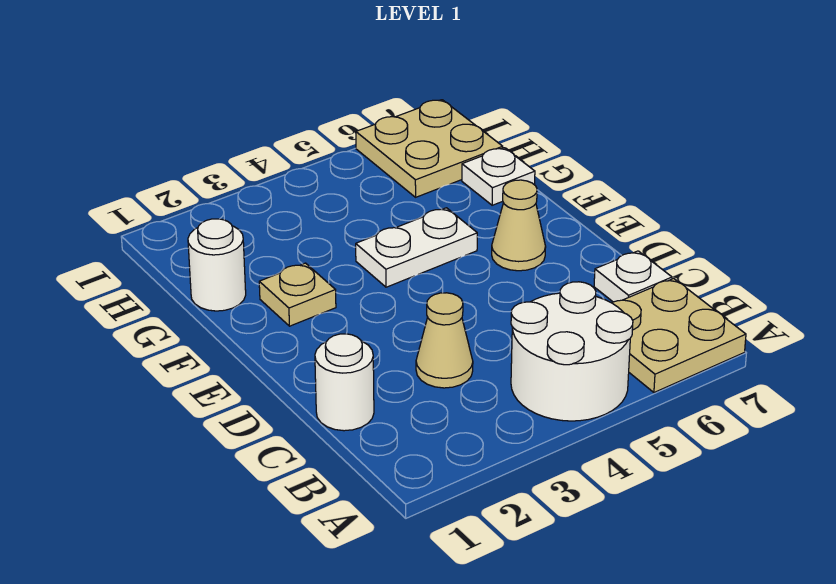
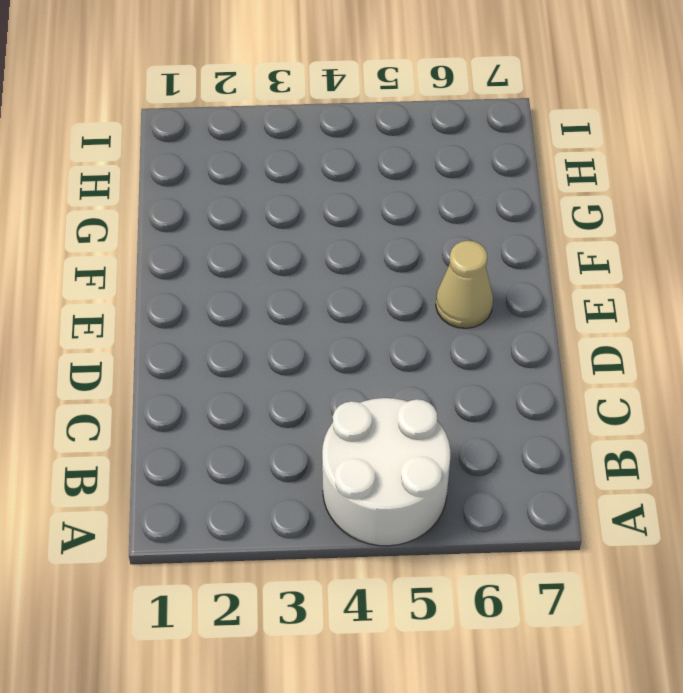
none -> tan 2x2 plate [612,278,746,392]
none -> white 1x1 round brick [315,334,374,431]

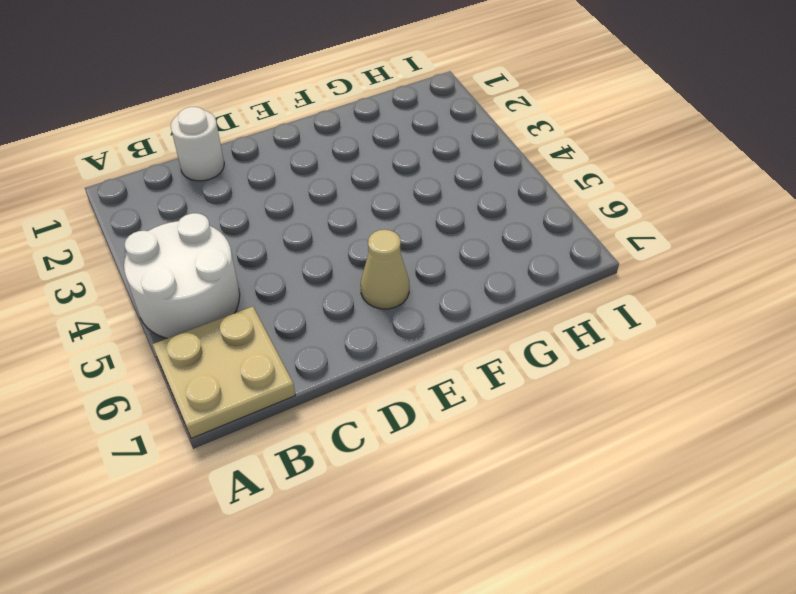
none -> tan 1x1 cone [416,293,473,388]
none -> white 1x1 plate [594,251,672,302]

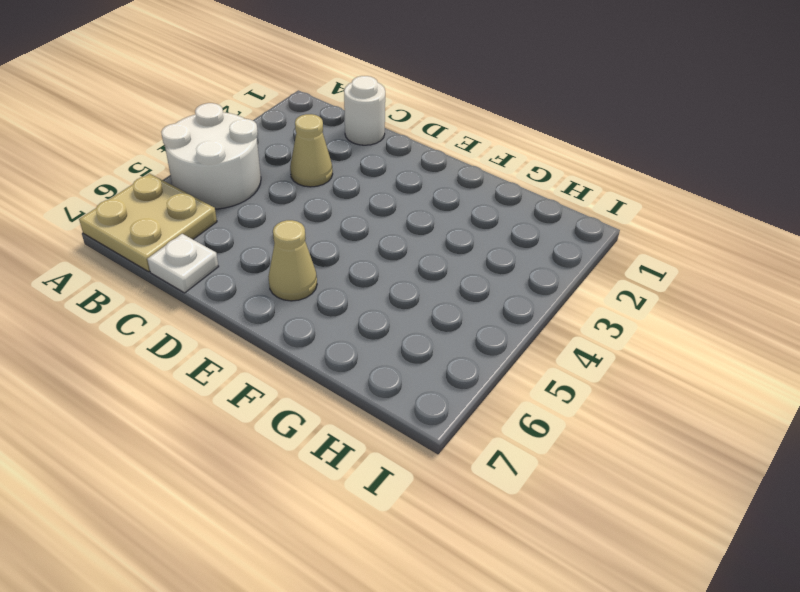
none -> tan 1x1 plate [259,263,336,326]
none -> white 1x2 plate [356,208,477,287]

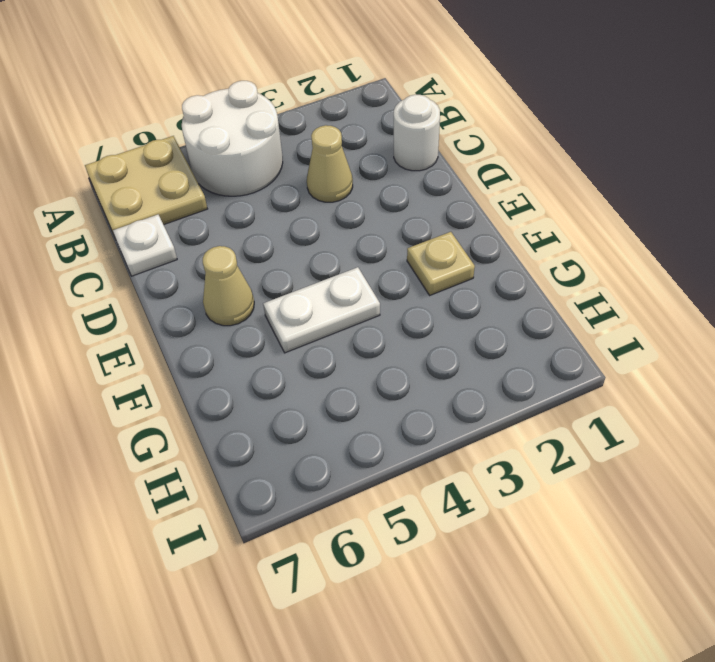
none -> white 1x1 round brick [188,219,246,311]
none -> white 1x1 plate [462,148,535,205]

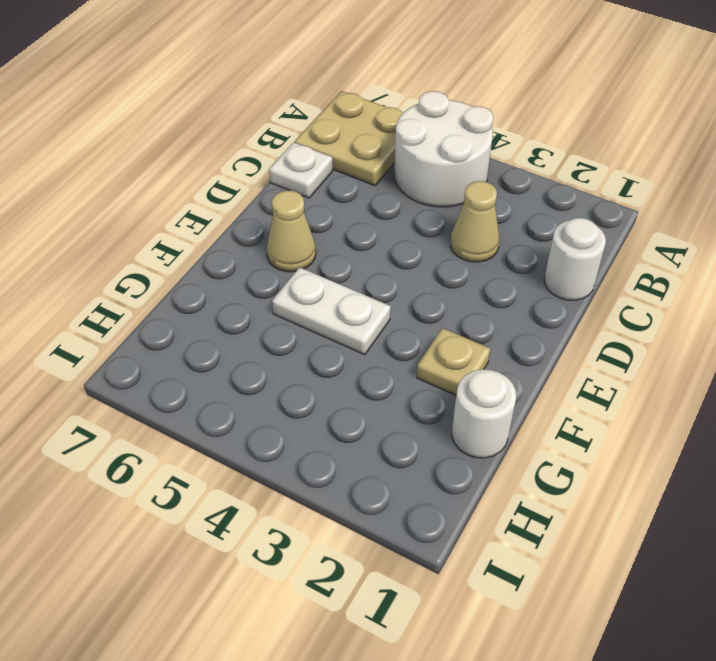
none -> white 1x1 plate [462,148,535,205]
none -> tan 2x2 plate [356,100,503,197]

